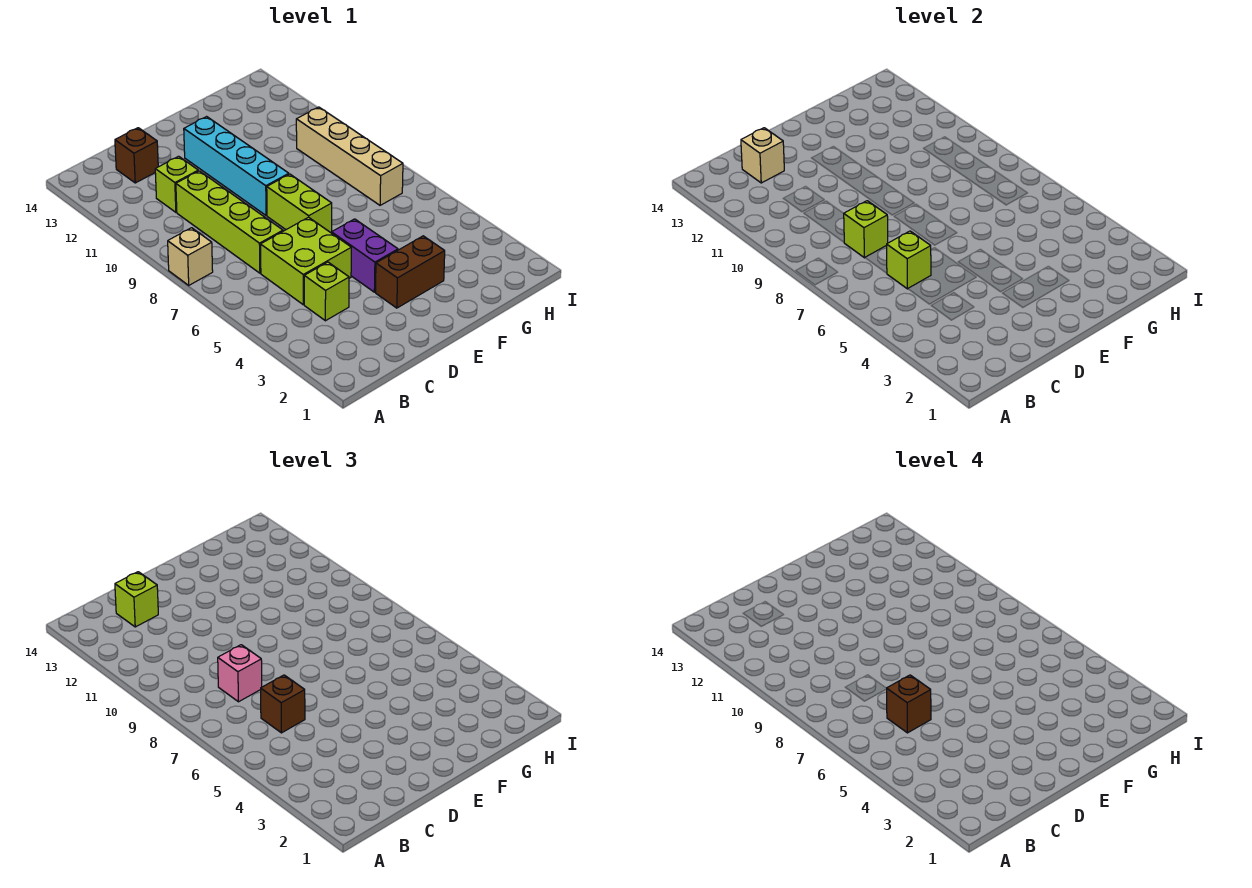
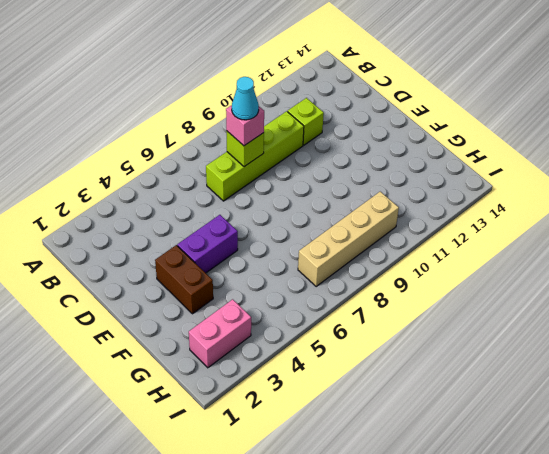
cyan 1x1 cone [232,77,259,120] -> none
pink 1x2 brick [189,299,251,368] -> none
none -> tan 1x1 brick [168,228,213,285]
none -> lime 1x1 brick [304,262,349,321]
none -> lime 2x2 brick [261,217,351,305]

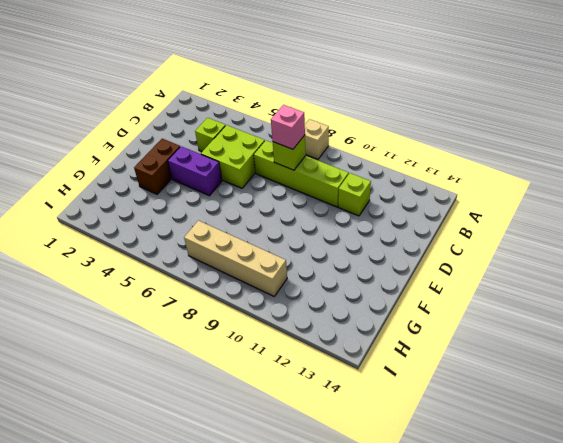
none -> brown 1x1 brick [115,128,158,183]
none -> lime 1x2 brick [267,174,332,233]
none -> cyan 1x4 brick [184,117,289,216]

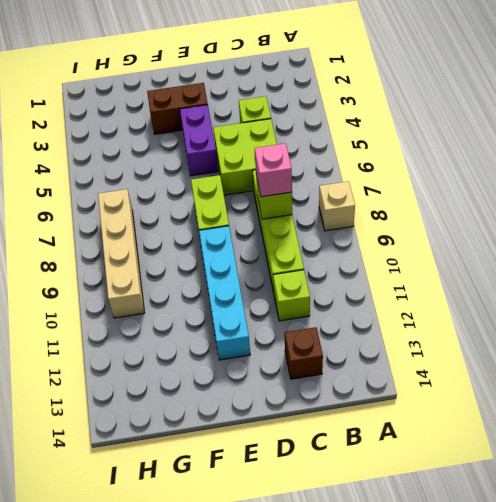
none -> lime 1x1 brick [887,231,931,289]
none -> tan 1x1 brick [741,128,784,183]
none -> brown 1x1 brick [261,675,305,733]

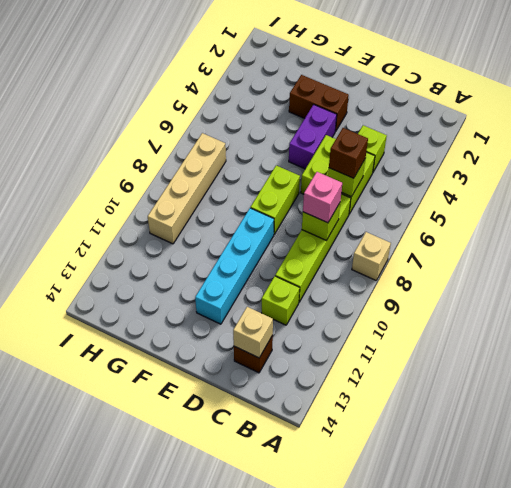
none -> lime 1x1 brick [115,572,158,627]
none -> brown 1x1 brick [887,675,931,733]

